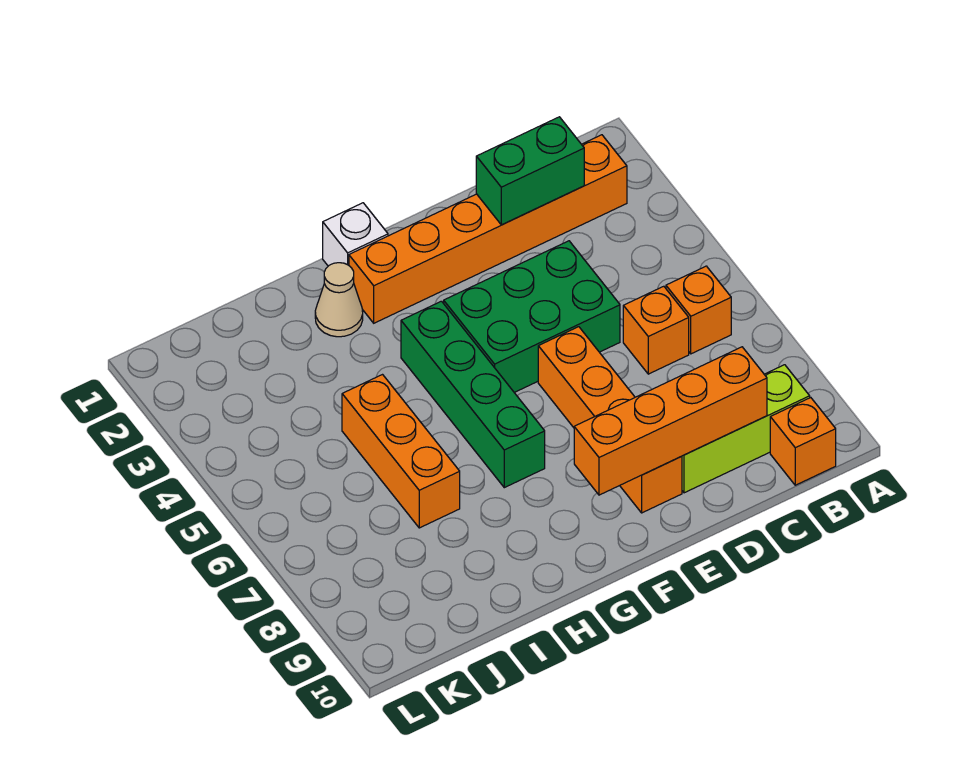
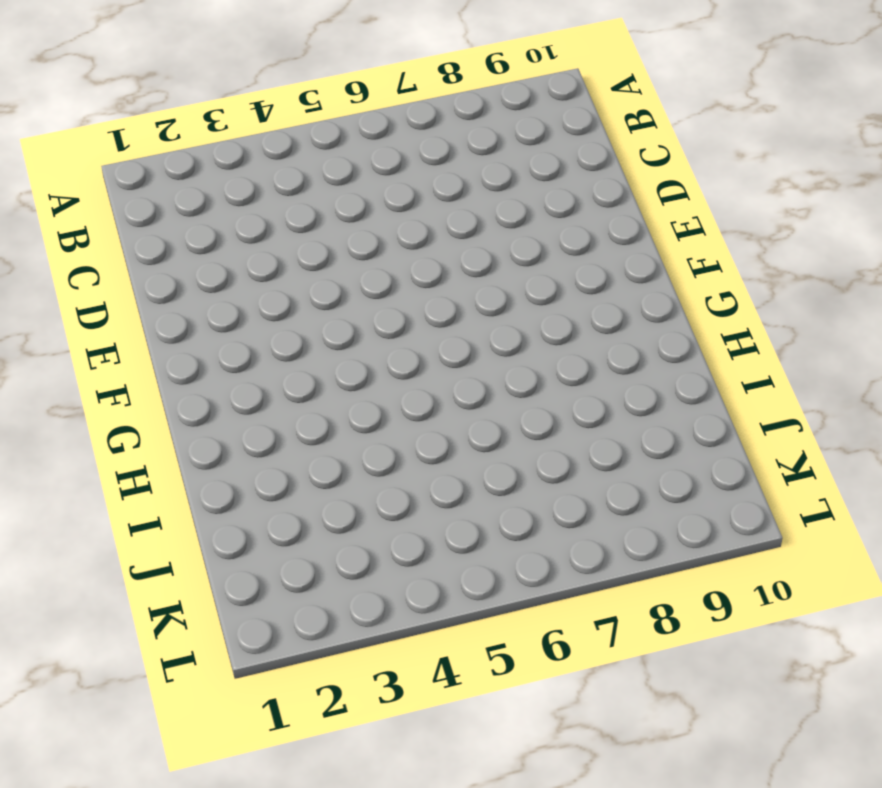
none -> orange 1x6 brick [349,135,627,323]
none -> orange 1x1 brick [666,266,731,354]
none -> lime 1x3 brick [682,365,810,493]

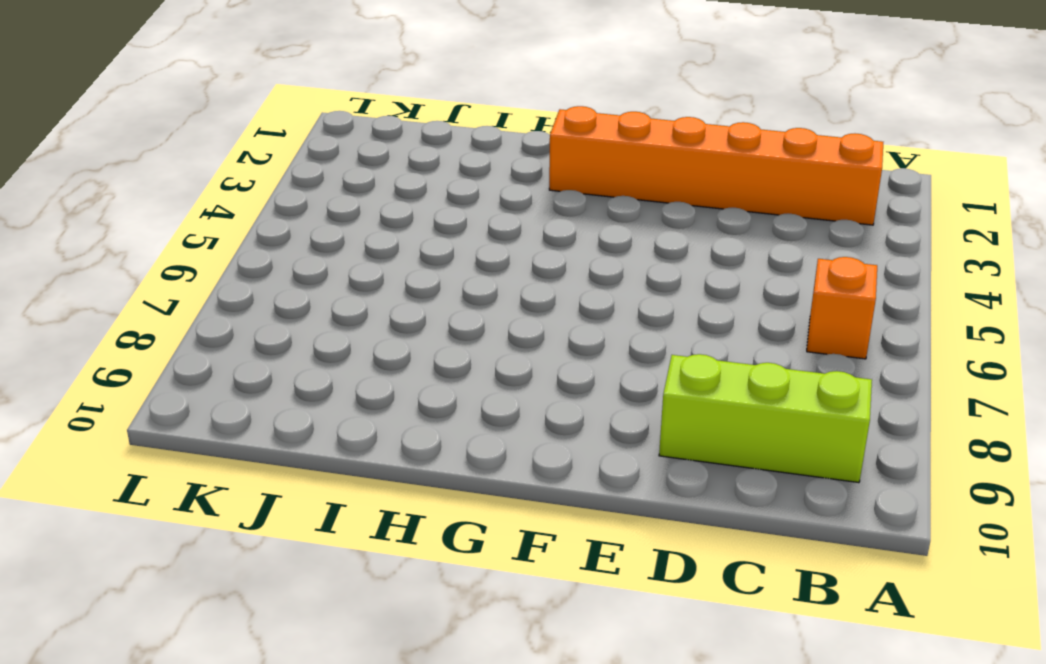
none -> orange 1x1 brick [770,398,836,485]
none -> orange 1x1 brick [623,286,689,374]
none -> green 2x3 brick [444,241,620,392]

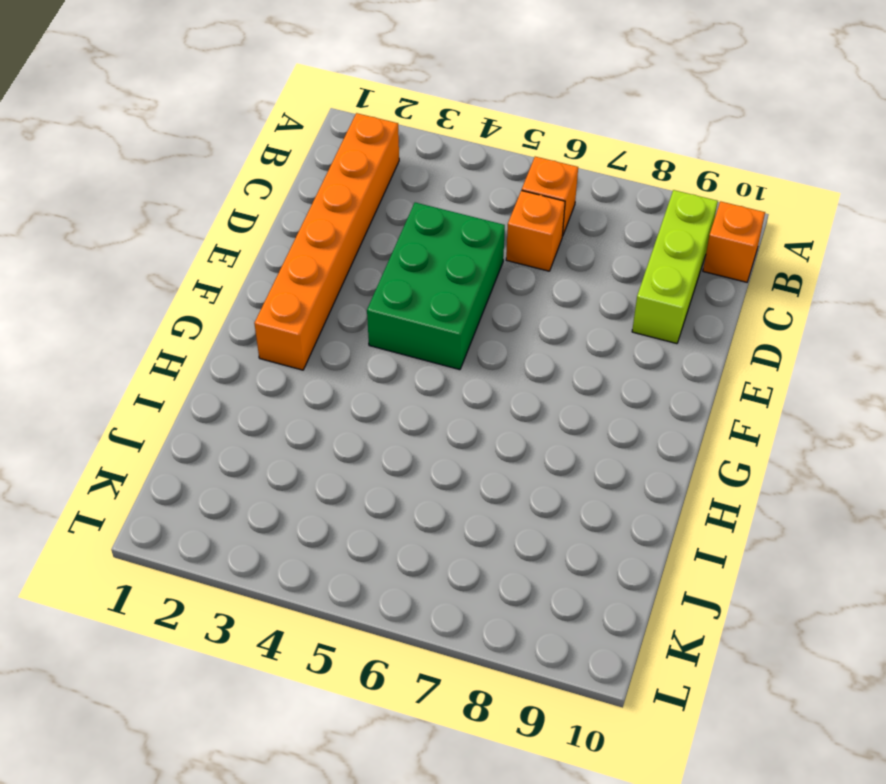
none -> orange 1x4 brick [538,327,682,513]
none -> white 1x1 brick [323,203,388,266]
none -> green 1x4 brick [401,301,545,488]

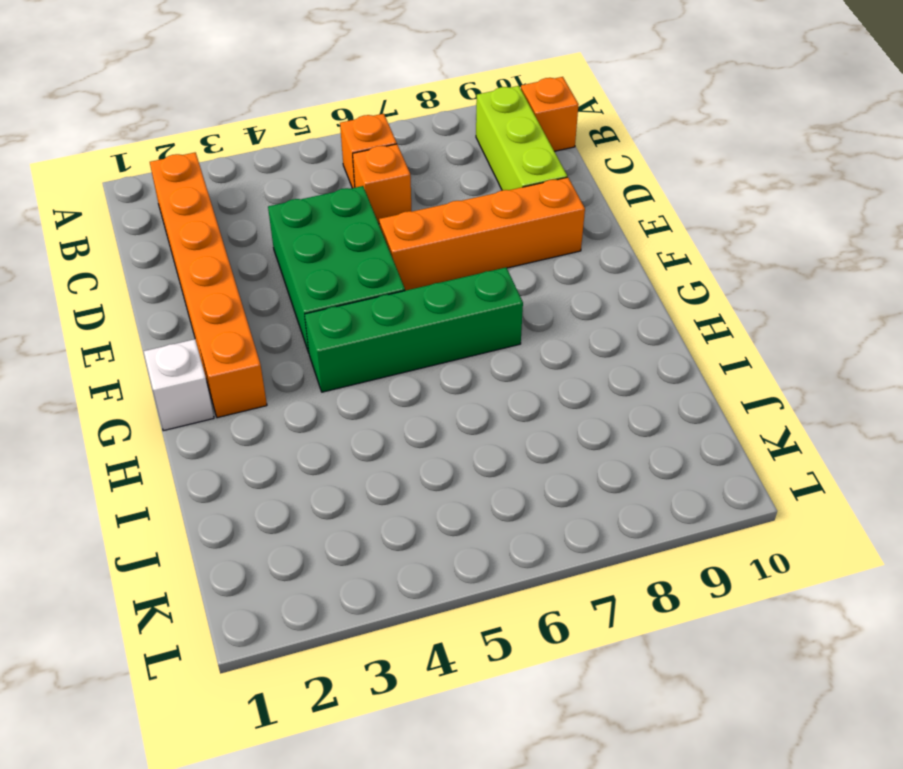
none -> tan 1x1 cone [315,263,363,337]
none -> orange 1x3 brick [342,375,460,528]
none -> green 1x2 brick [476,117,584,225]

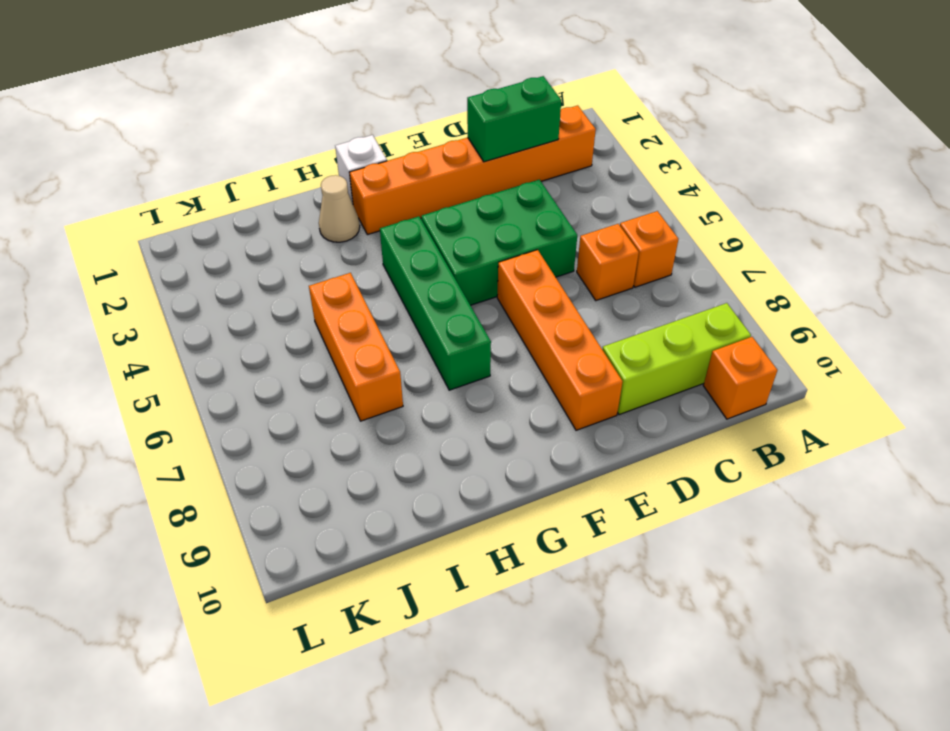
none -> orange 1x4 brick [574,347,767,495]

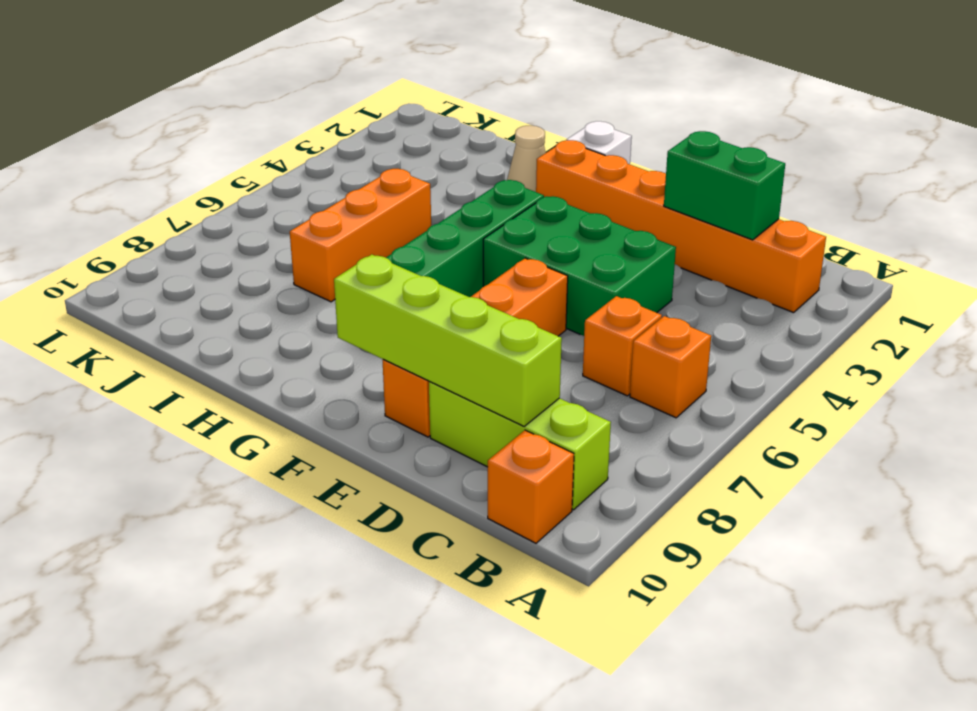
lime 1x4 brick [334,255,562,426] -> orange 1x4 brick [574,347,767,495]

